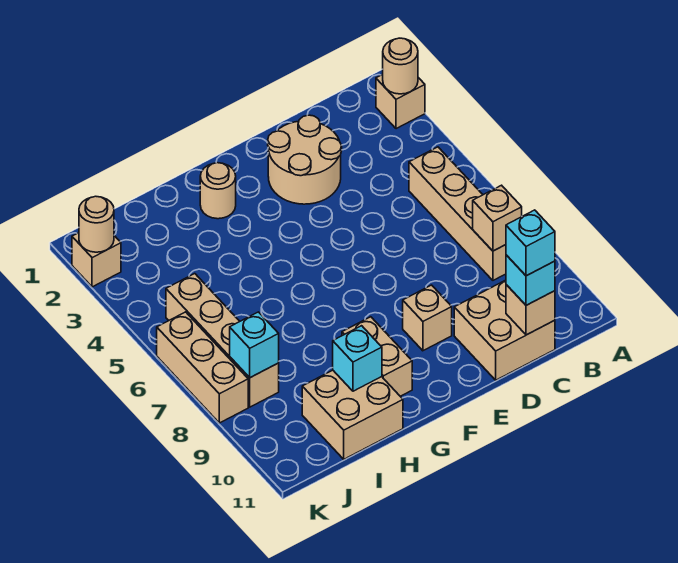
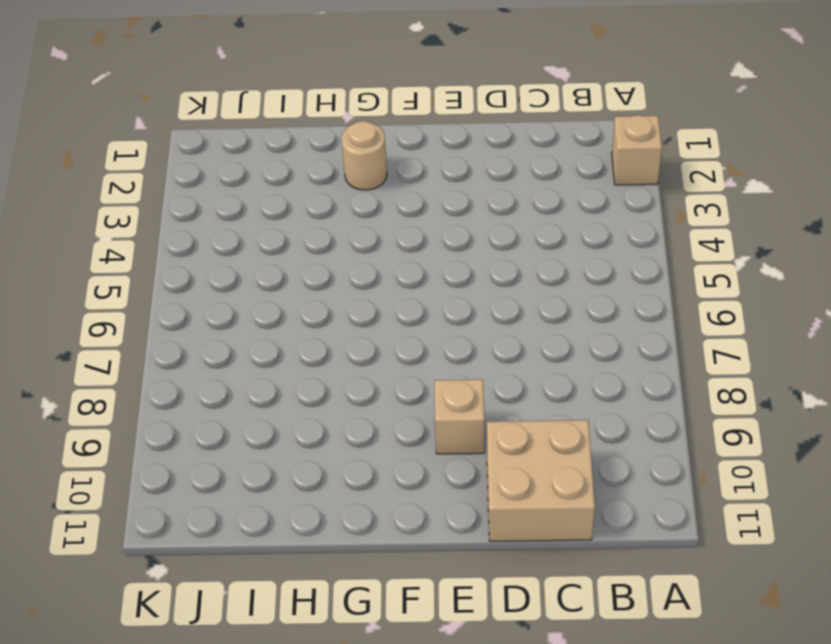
none -> tan 1x4 brick [409,147,506,280]
none -> tan 2x2 round brick [268,115,342,204]
none -> tan 1x2 brick [342,317,412,396]

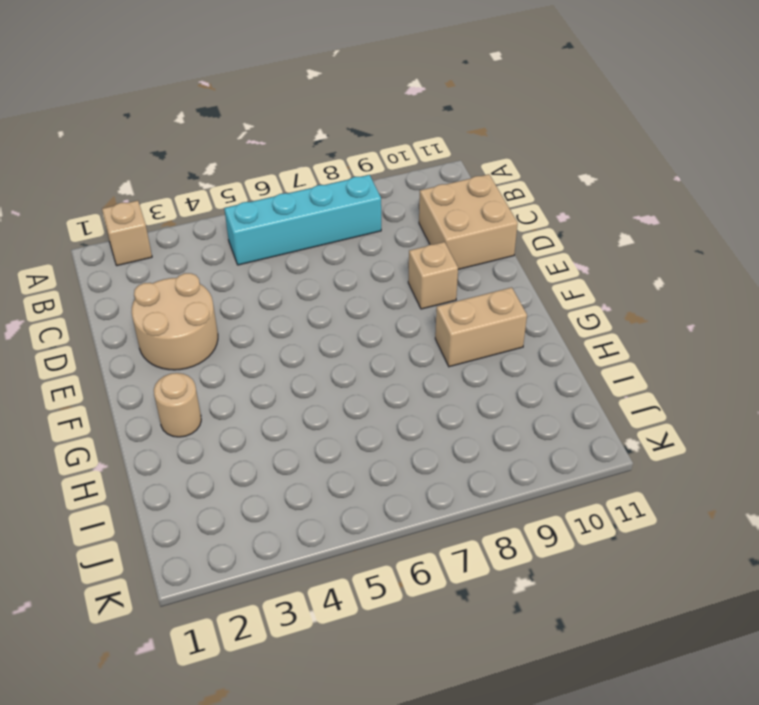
cyan 1x4 brick [224,175,381,265] -> tan 1x4 brick [409,147,506,280]
none -> tan 2x2 brick [302,370,403,459]
none -> tan 1x4 brick [166,274,279,407]
none -> tan 1x1 brick [72,233,121,287]

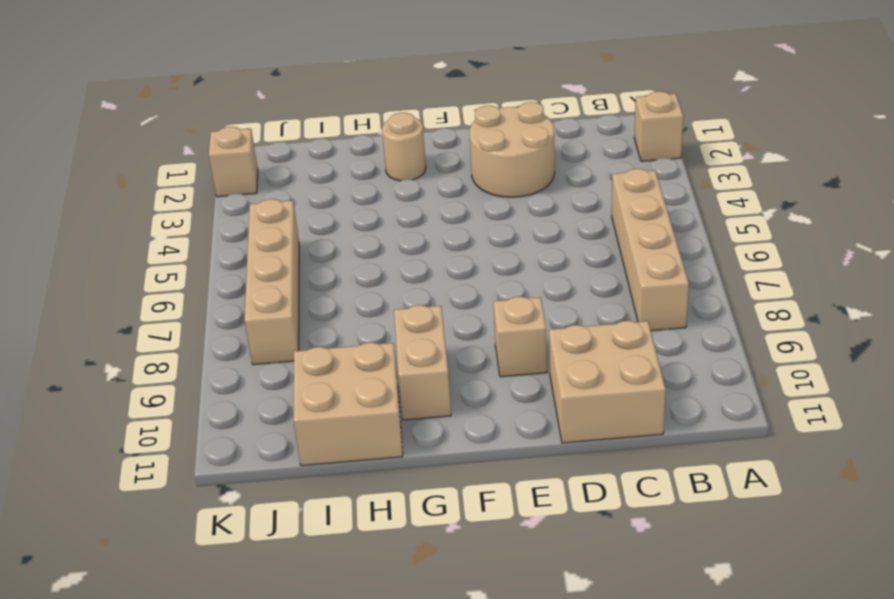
none -> tan 1x3 brick [157,312,248,423]
none -> tan 1x1 round brick [383,38,418,94]
none -> tan 1x1 brick [473,185,522,251]

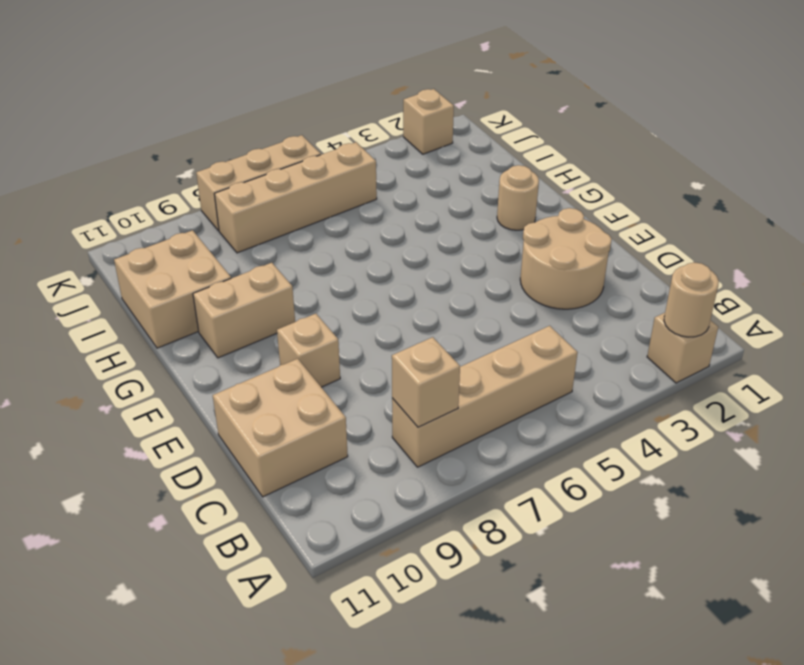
none -> tan 1x1 brick [506,285,555,335]
none -> cyan 1x1 brick [333,326,382,391]
none -> cyan 1x1 brick [230,312,279,378]

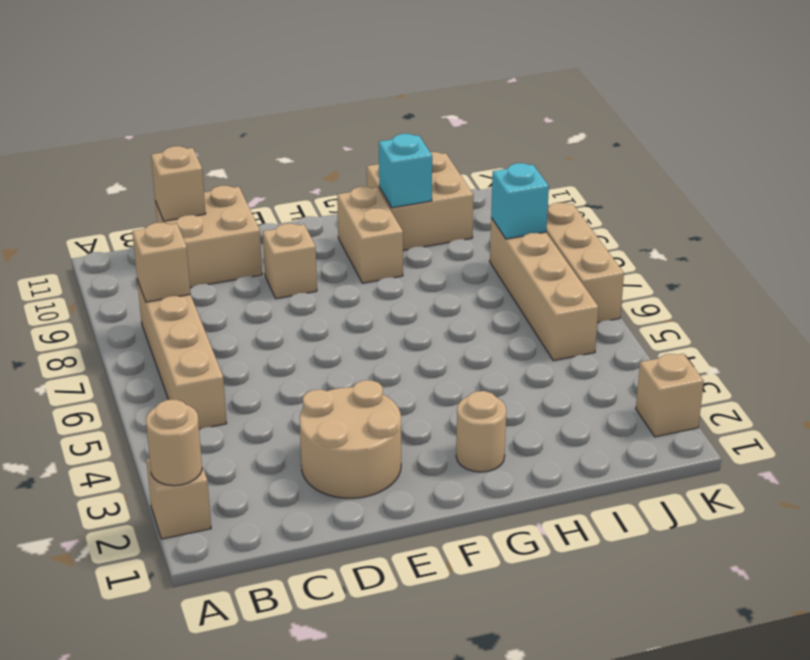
none -> tan 1x1 round brick [79,196,114,252]
none -> cyan 1x1 brick [506,255,555,305]
none -> cyan 1x1 brick [506,210,555,276]

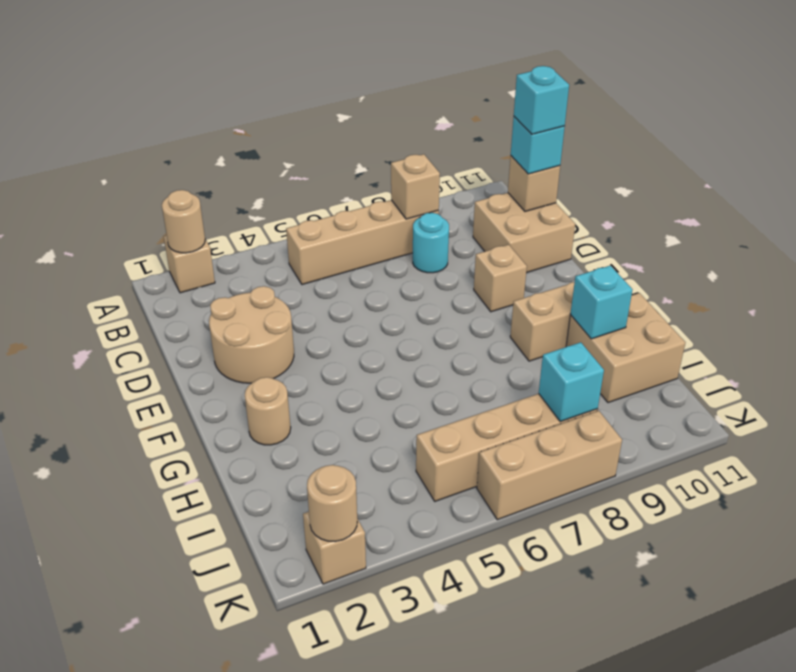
cyan 1x1 round brick [413,213,449,273] -> none

